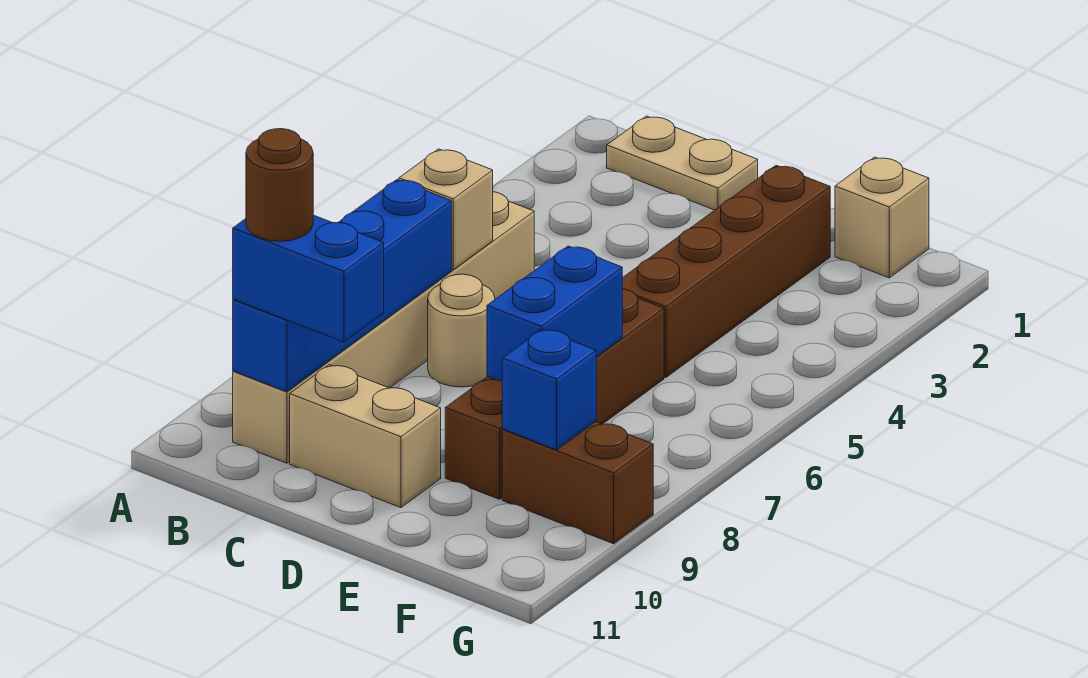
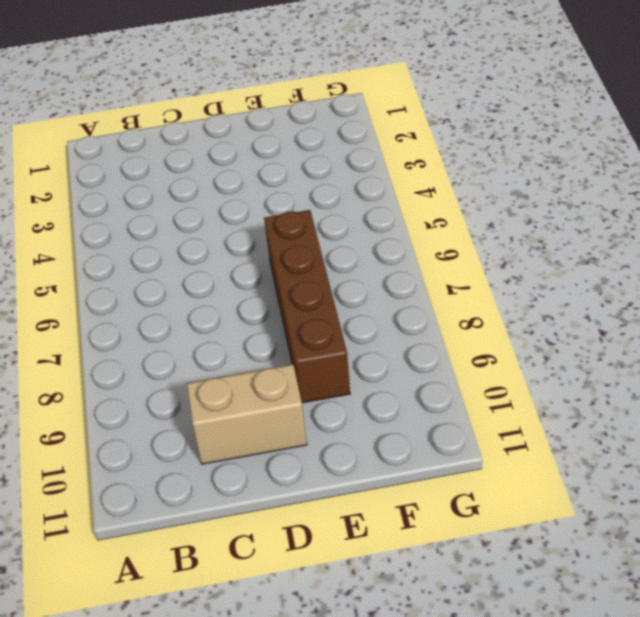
none -> tan 1x2 plate [607,116,758,210]
none -> tan 1x6 brick [233,192,534,463]
none -> tan 1x1 round brick [428,274,495,387]

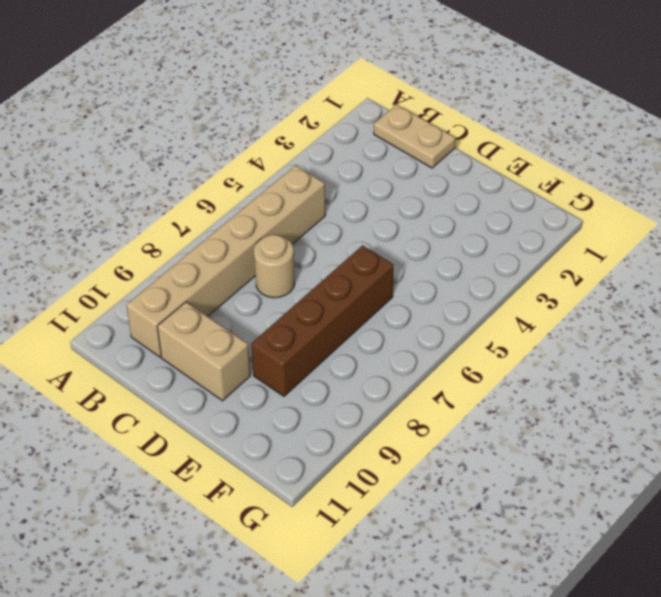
none -> brown 1x4 brick [622,166,830,378]
none -> tan 1x1 brick [835,157,929,278]
none -> brown 1x2 brick [502,422,653,544]

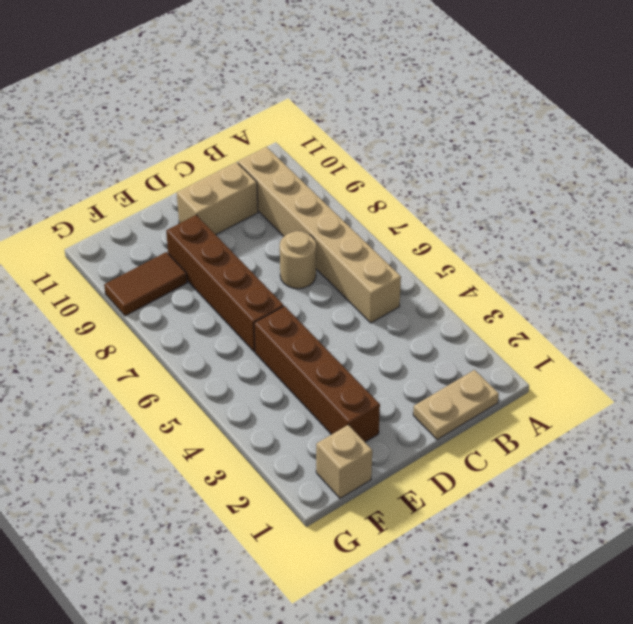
brown 1x2 tile [104,252,187,316] -> brown 1x2 brick [502,422,653,544]
none -> tan 1x1 brick [399,149,493,270]
none -> blue 1x4 brick [233,180,451,392]
none -> blue 1x2 brick [487,246,622,381]

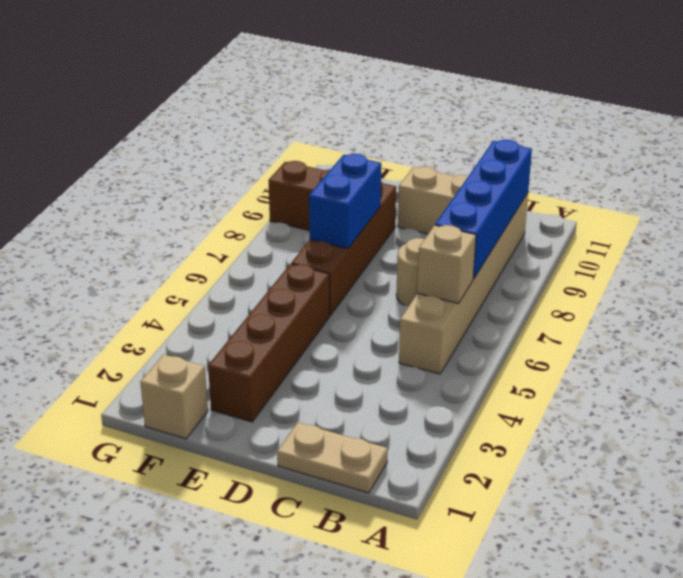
none -> blue 1x1 brick [502,329,596,450]
none -> blue 1x2 brick [233,215,384,342]
none -> brown 1x1 round brick [246,129,313,241]

